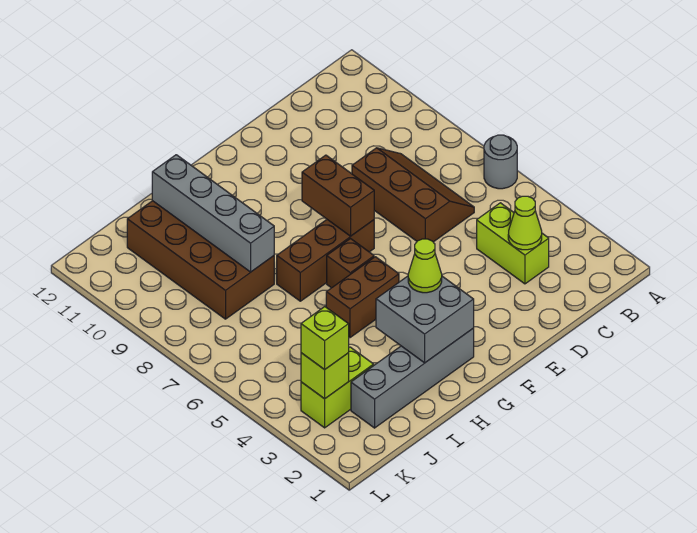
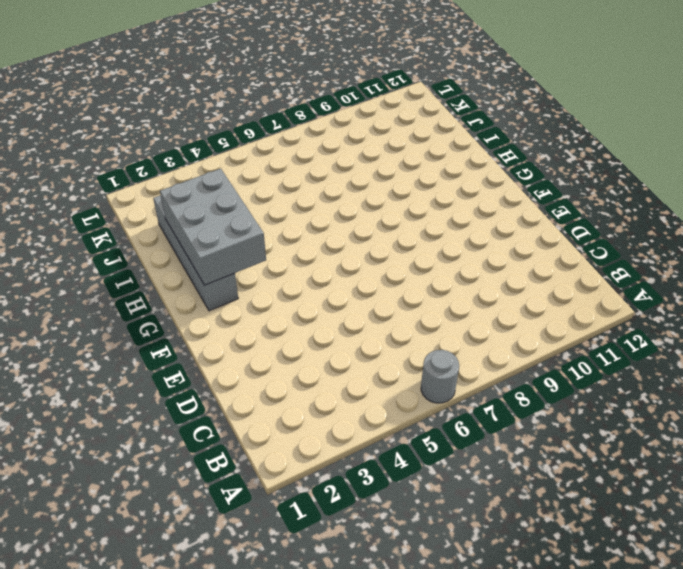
grey 2x3 brick [160,169,266,285] -> grey 2x2 brick [376,276,474,363]
none -> lime 1x2 brick [477,203,549,284]
none -> brown 2x3 slope [352,148,474,242]
none -> brown 1x3 brick [277,220,374,301]

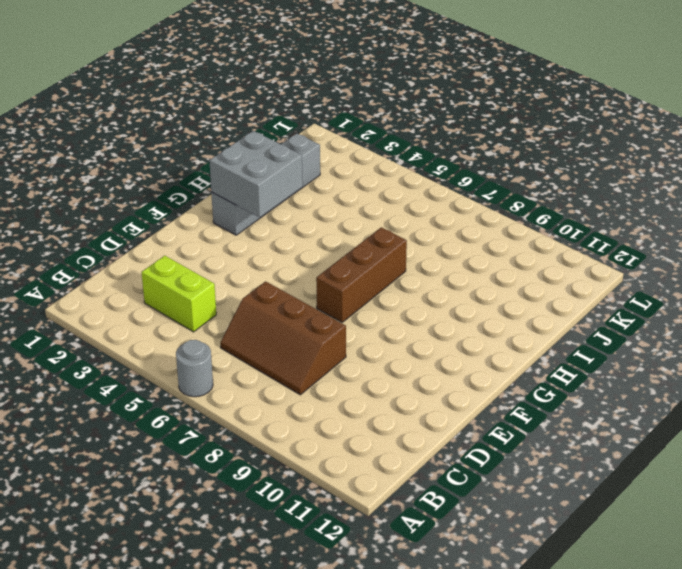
none -> brown 1x2 brick [326,257,399,338]
none -> brown 1x1 brick [327,239,374,288]
none -> brown 2x4 brick [127,201,274,319]

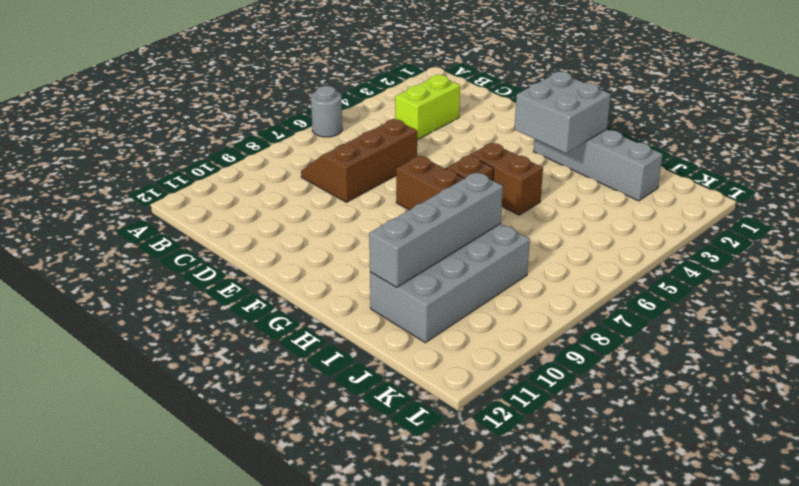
grey 2x4 brick [370,224,530,343] -> brown 2x4 brick [127,201,274,319]
none -> lime 1x2 brick [301,347,374,428]
none -> lime 1x1 cone [508,196,542,250]
none -> brown 1x2 brick [302,155,374,236]

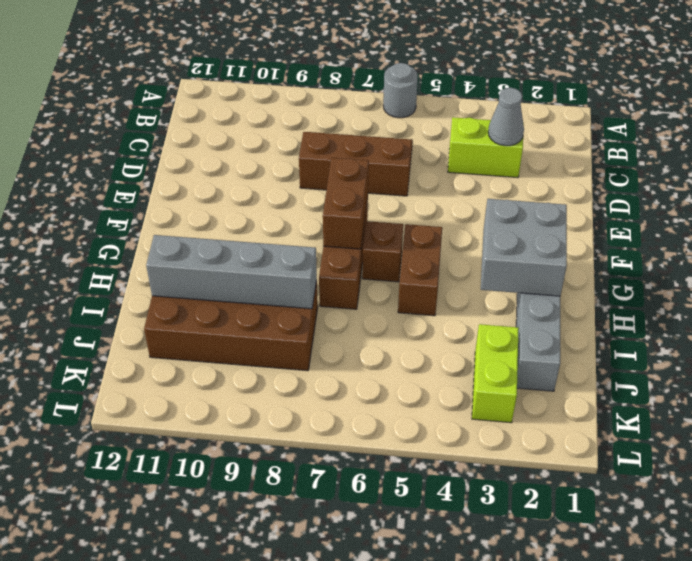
grey 1x1 cone [488,88,524,146] -> lime 1x1 cone [508,196,542,250]
brown 1x2 brick [323,158,369,249] -> brown 1x2 brick turned to [302,155,374,236]
none -> lime 1x1 brick [301,353,349,399]
none -> lime 1x1 cone [408,239,442,293]
none -> lime 1x1 brick [301,307,349,370]

